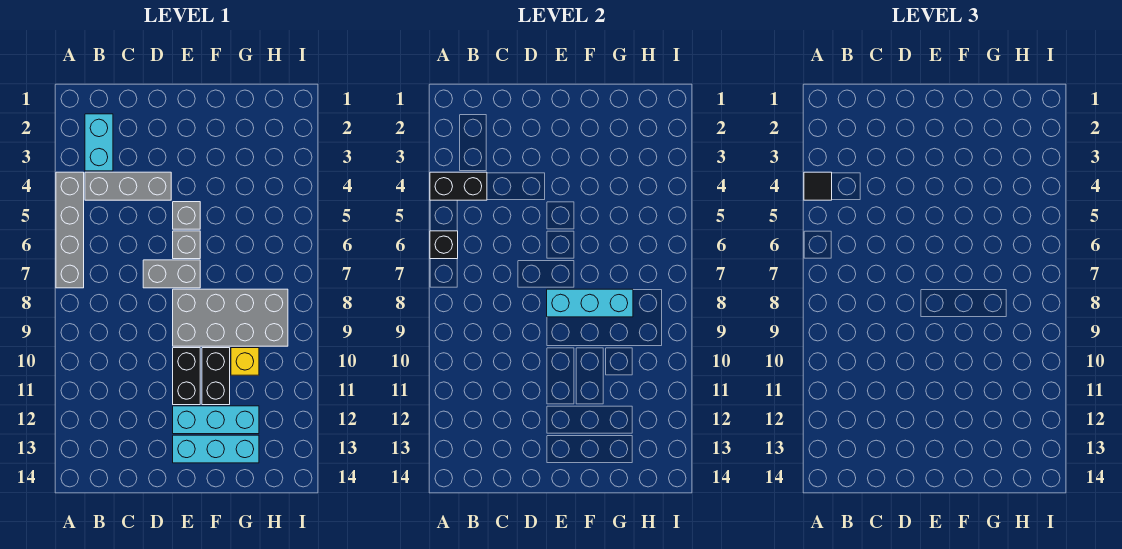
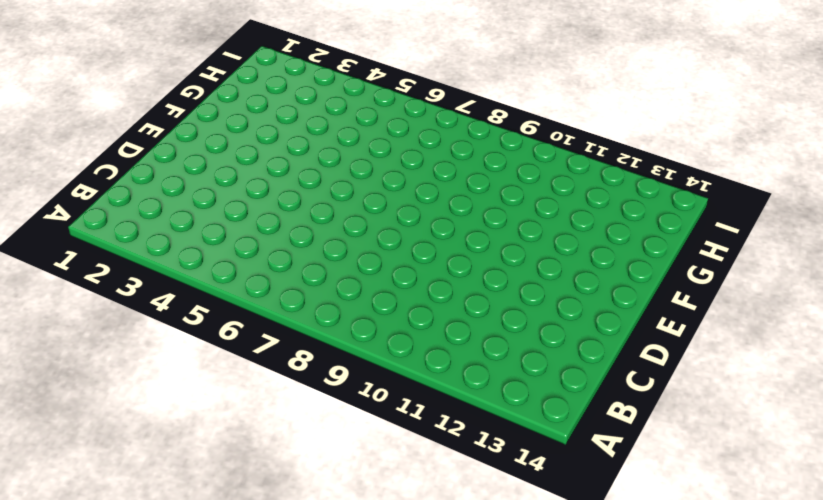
none -> grey 1x4 brick [56,172,84,288]
none -> cyan 1x2 brick [85,114,113,171]
none -> grey 1x3 brick [85,172,171,200]

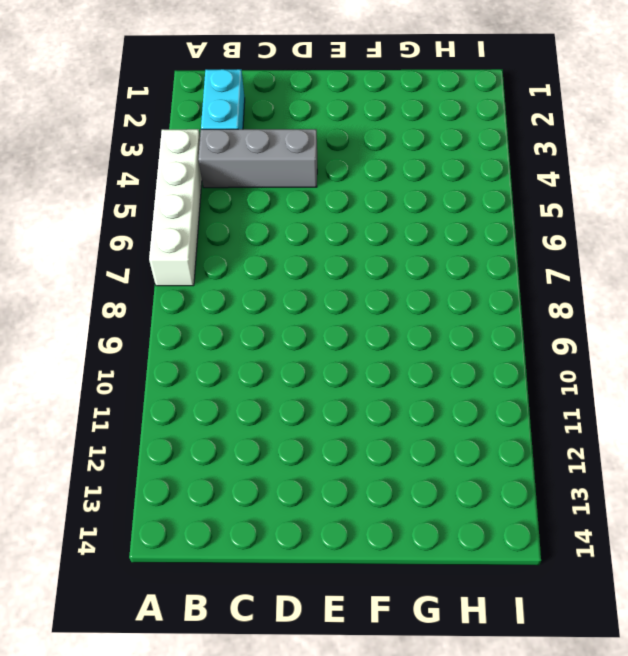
white 1x4 brick [149,129,202,286] -> grey 1x4 brick [56,172,84,288]
none -> grey 1x2 brick [143,260,200,288]
none -> grey 1x1 brick [173,202,200,229]
none -> grey 1x1 brick [173,231,200,259]

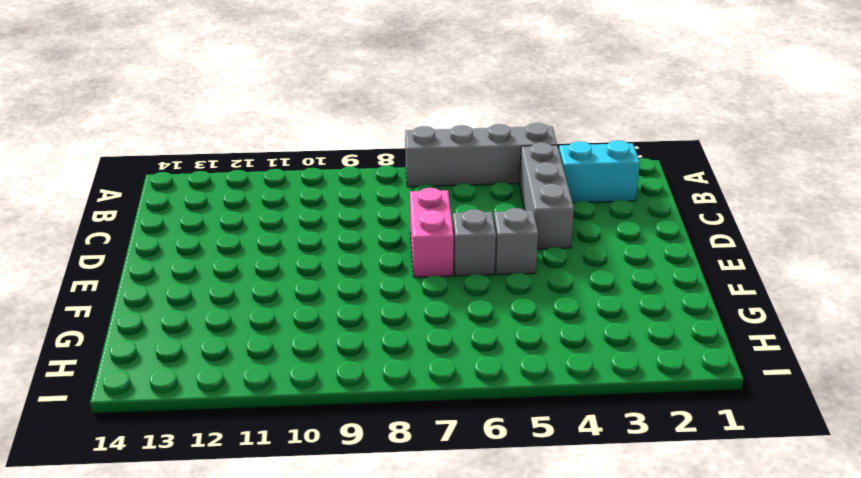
pink 1x2 brick [410,188,454,277] -> grey 1x2 brick [143,260,200,288]
none -> grey 2x4 brick [173,289,288,346]
none -> black 1x2 brick [173,348,200,405]
none -> cyan 1x3 brick [173,406,259,434]

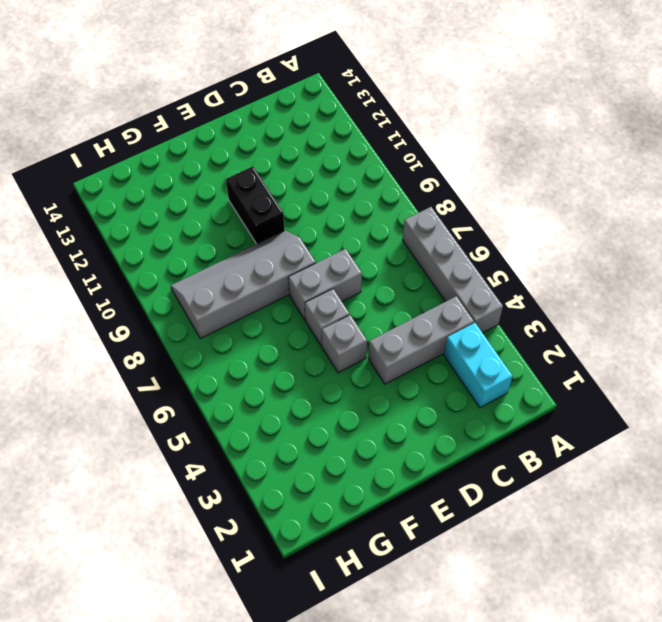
grey 2x4 slope [171,230,316,339] -> grey 2x4 brick [173,289,288,346]
none -> cyan 1x3 brick [173,406,259,434]
none -> cyan 1x3 brick [173,435,259,463]
none -> black 1x2 brick [202,348,230,405]

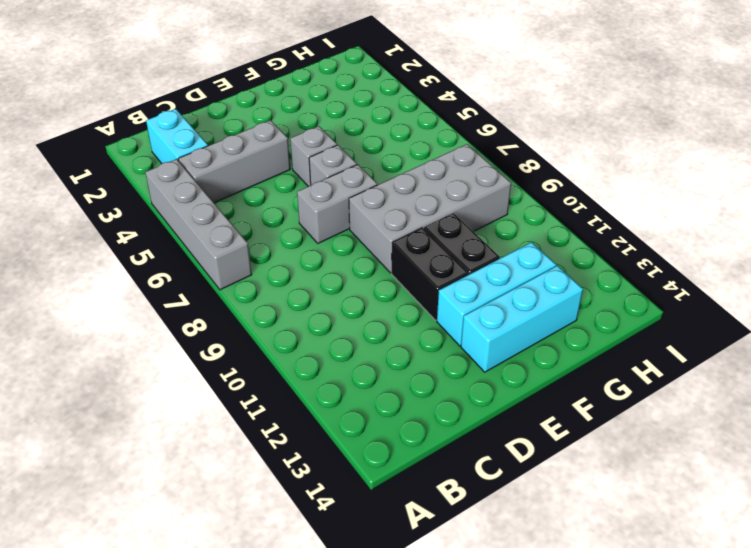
none -> yellow 1x1 brick [231,348,259,375]
none -> black 1x2 brick [430,172,487,200]
none -> black 1x1 brick [430,231,458,259]

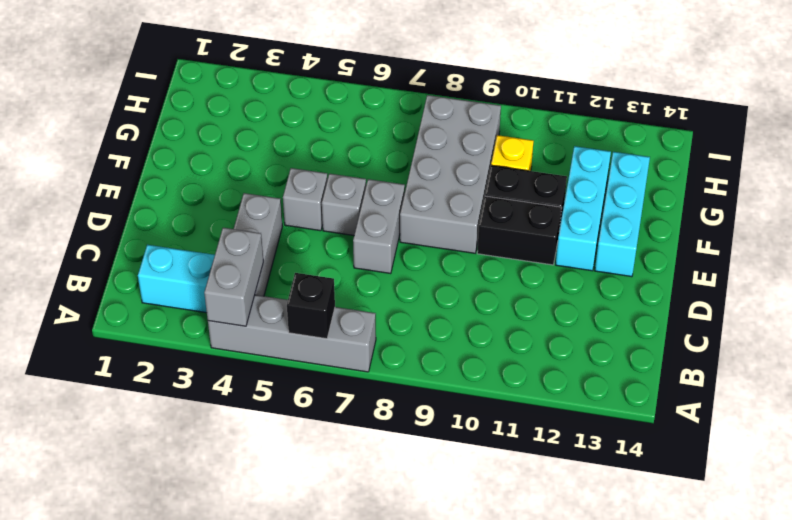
grey 1x2 brick [204,228,263,326] -> black 1x2 brick [430,172,487,200]
none -> cyan 1x3 brick [547,289,633,317]
none -> black 1x1 tile [804,172,832,200]

